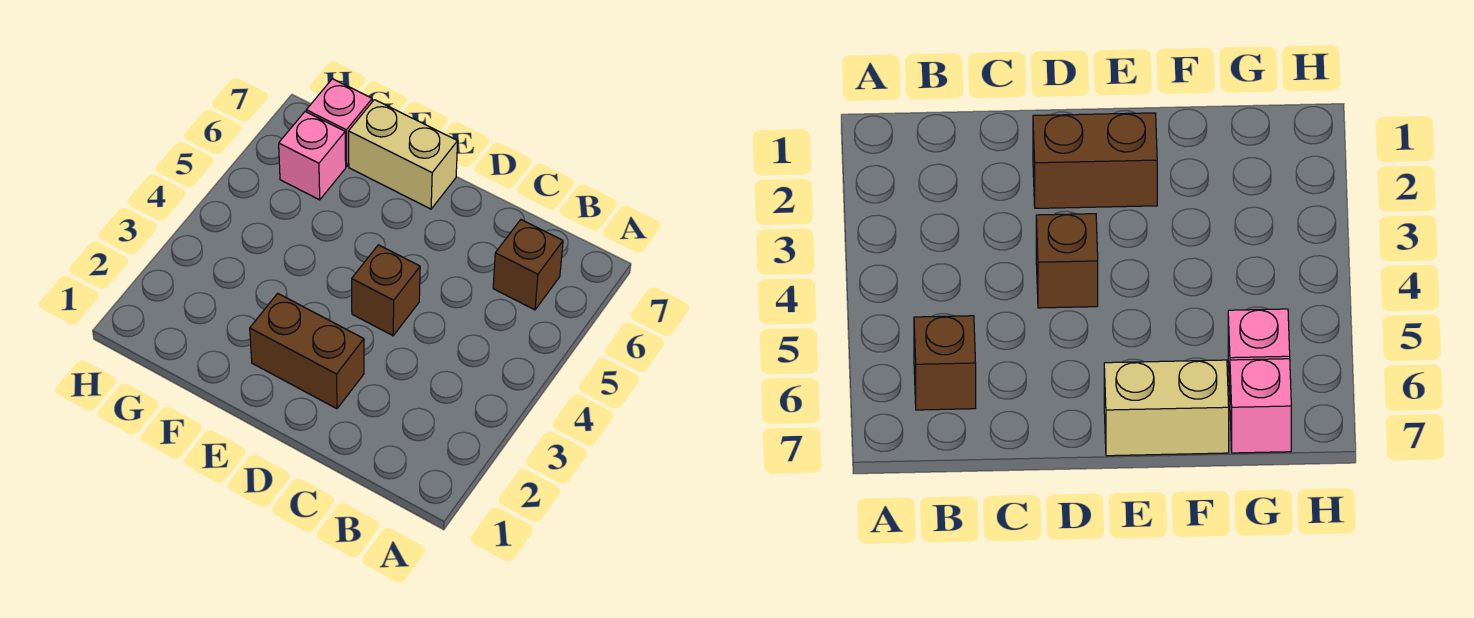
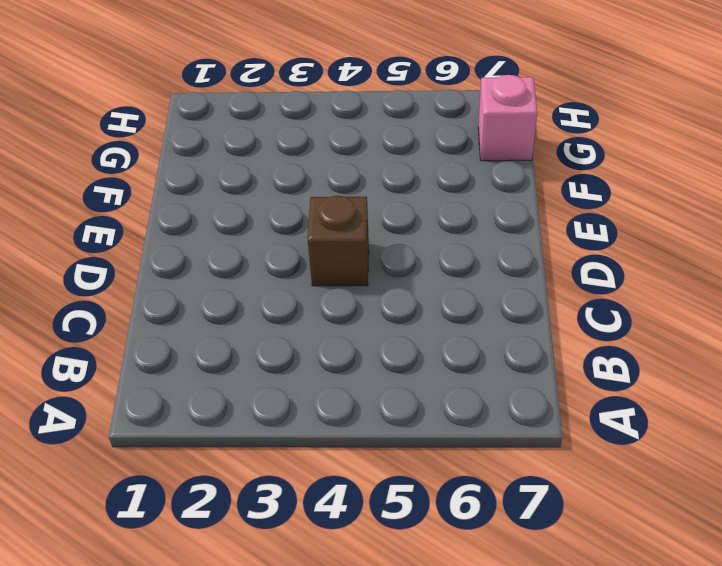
none -> brown 1x1 brick [493,220,563,310]
none -> brown 1x2 brick [250,293,364,409]

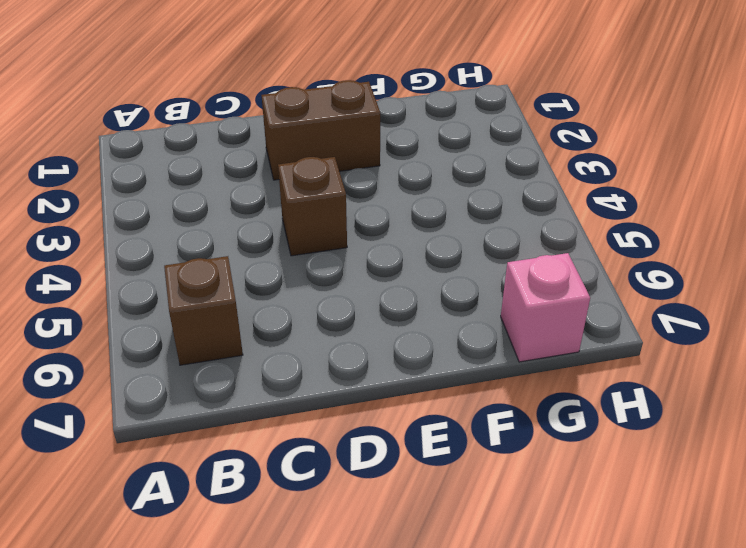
none -> tan 1x2 brick [349,100,458,209]
none -> pink 1x1 brick [279,112,346,200]

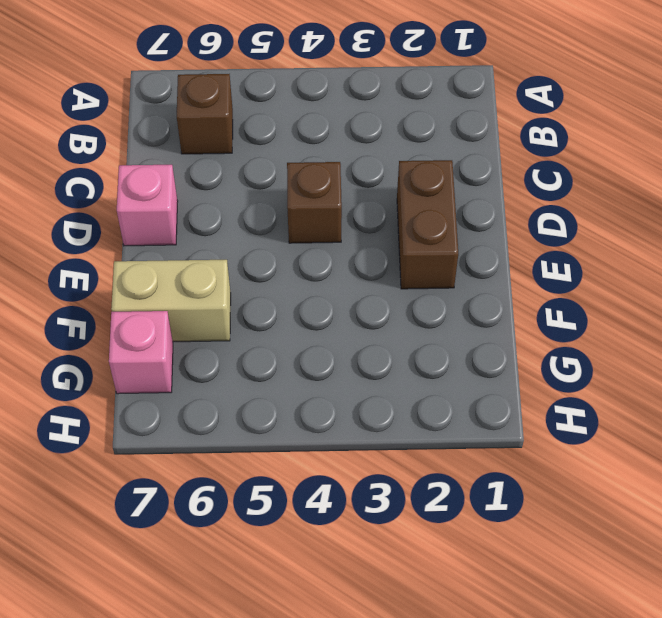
pink 1x1 brick [117,165,178,246] -> pink 1x1 brick moved to [279,112,346,200]
tan 1x2 brick [111,260,231,342] -> tan 1x2 brick turned to [349,100,458,209]

